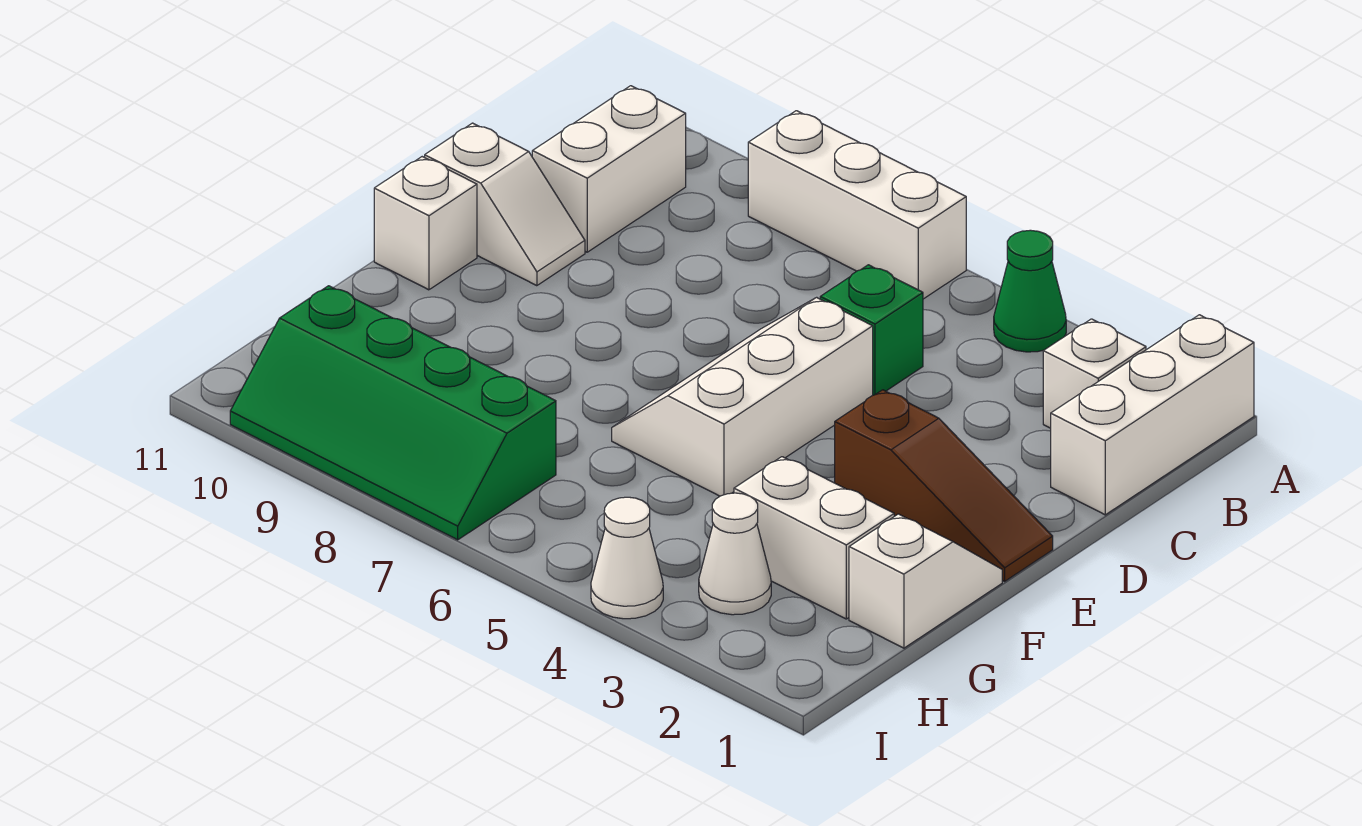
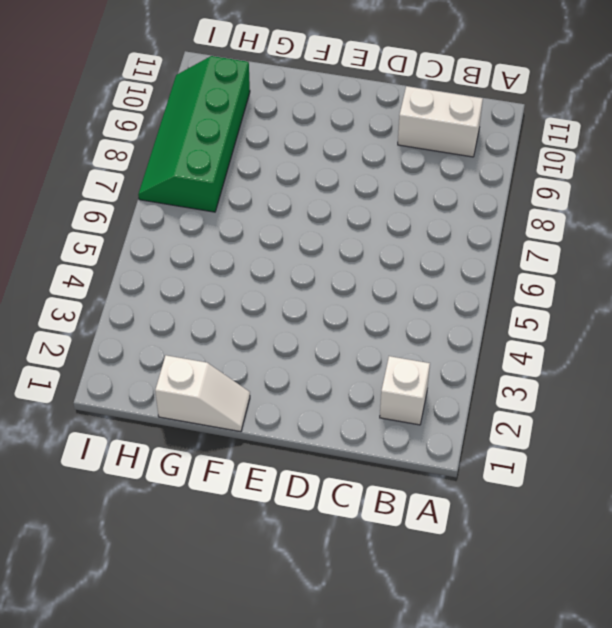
none -> white 1x3 brick [1051,315,1254,515]
none -> green 1x1 cone [994,230,1066,352]
none -> white 1x3 brick [748,111,966,299]

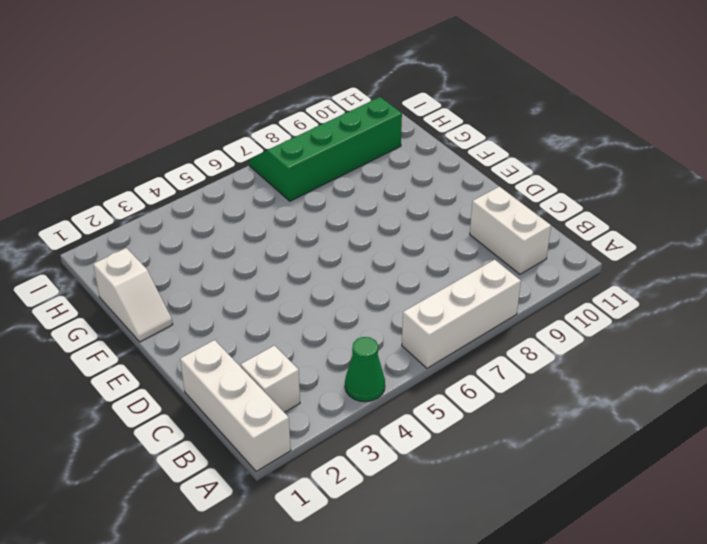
none -> green 1x1 brick [820,265,923,395]
none -> white 2x3 slope [612,297,873,496]
none -> white 1x2 slope [425,123,585,286]

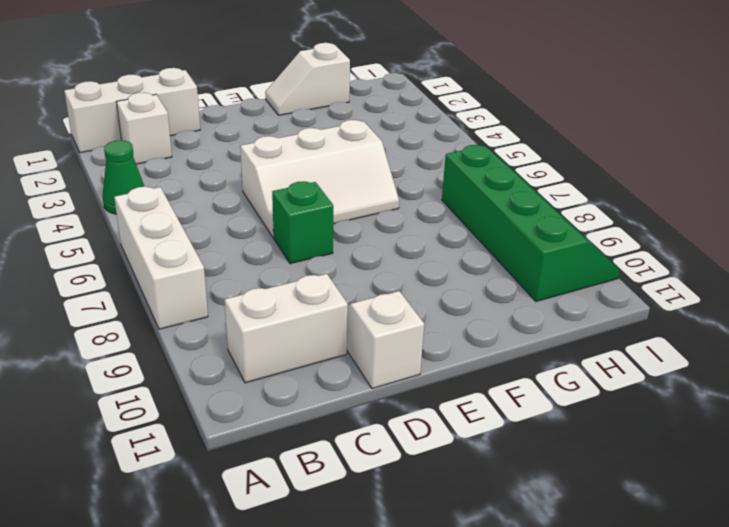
green 1x1 brick [272,181,333,264] -> green 1x1 brick moved to [820,265,923,395]
none -> brown 1x3 slope [835,390,1053,581]
none -> white 1x1 brick [374,157,477,290]
none -> white 1x2 brick [734,457,894,619]

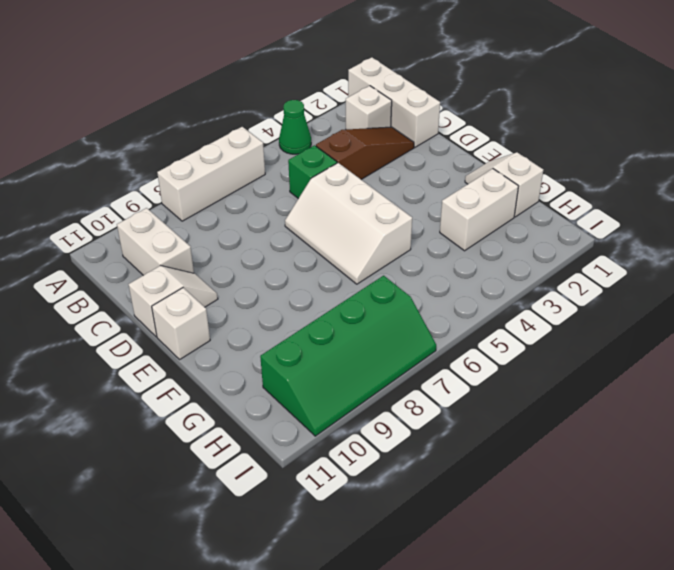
brown 1x3 slope [316,127,414,179] -> brown 1x3 slope moved to [835,390,1053,581]
none -> white 1x1 cone [699,493,771,615]
none -> white 1x1 cone [591,497,663,619]

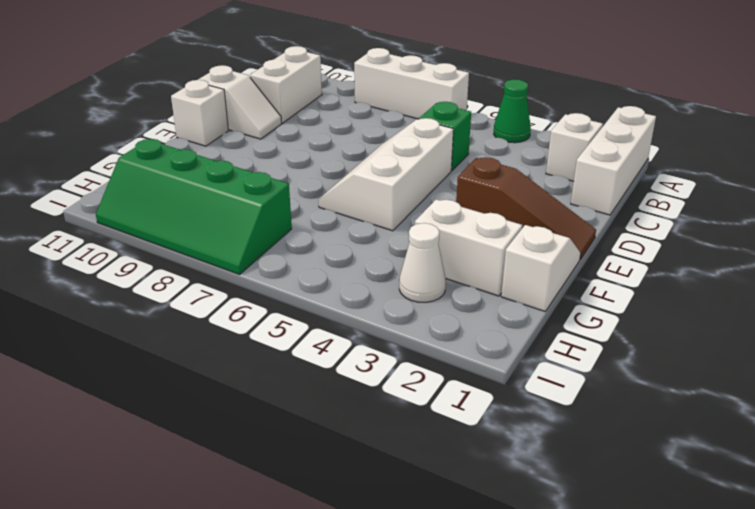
none -> white 1x1 cone [591,497,663,619]

